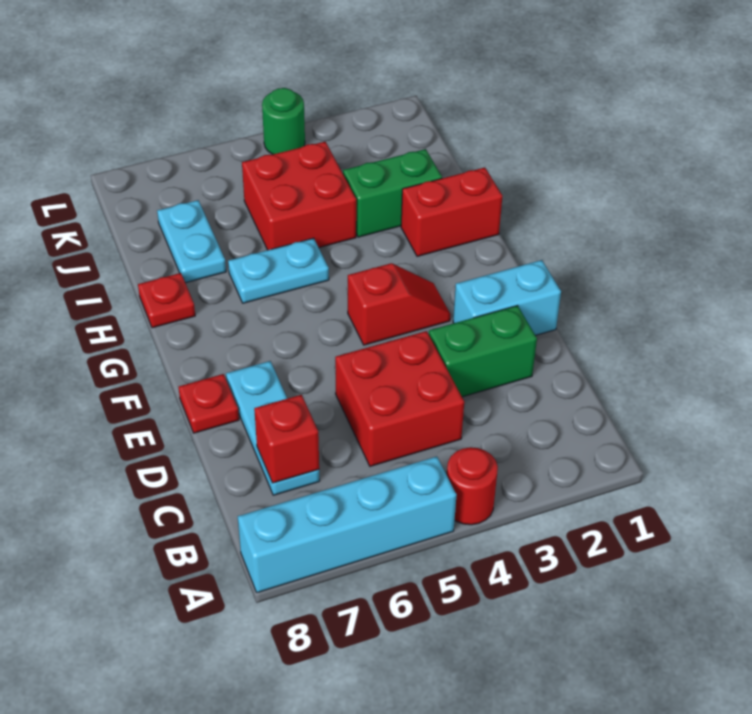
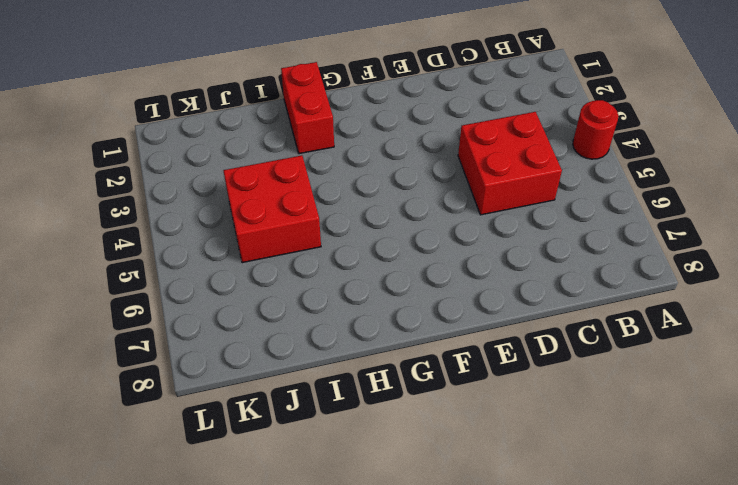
none -> cyan 1x4 brick [238,456,457,593]
none -> cyan 1x3 plate [226,361,320,495]
none -> green 1x2 brick [429,306,537,397]

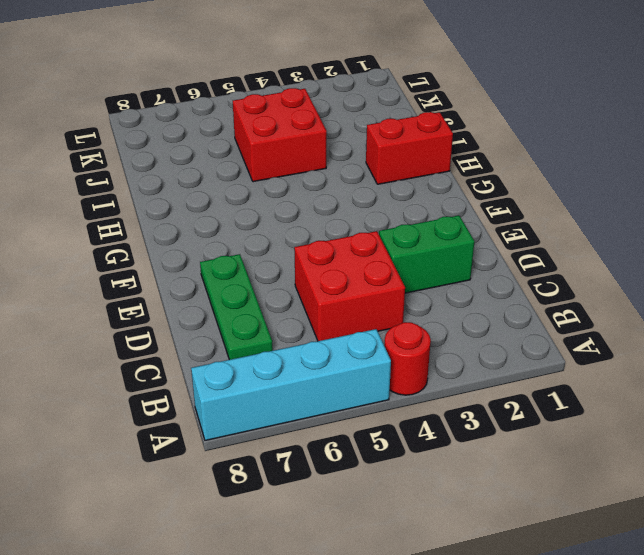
green 1x3 plate [200,254,273,360] -> cyan 1x3 plate [226,361,320,495]
none -> cyan 1x2 brick [453,260,561,335]
none -> red 1x1 plate [179,374,239,433]
none -> red 1x2 slope [348,263,451,345]

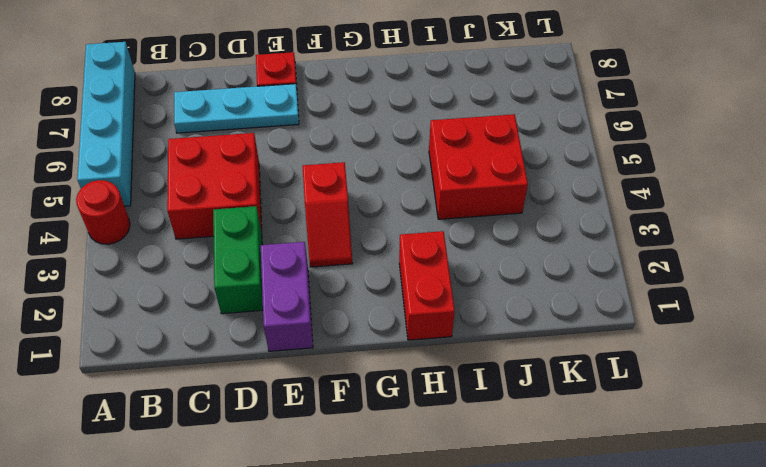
purple 1x2 brick [261,242,313,351] -> cyan 1x2 brick [453,260,561,335]
none -> cyan 1x2 plate [228,238,329,303]
none -> red 1x1 plate [138,273,195,328]
none -> green 1x2 brick [343,149,442,237]

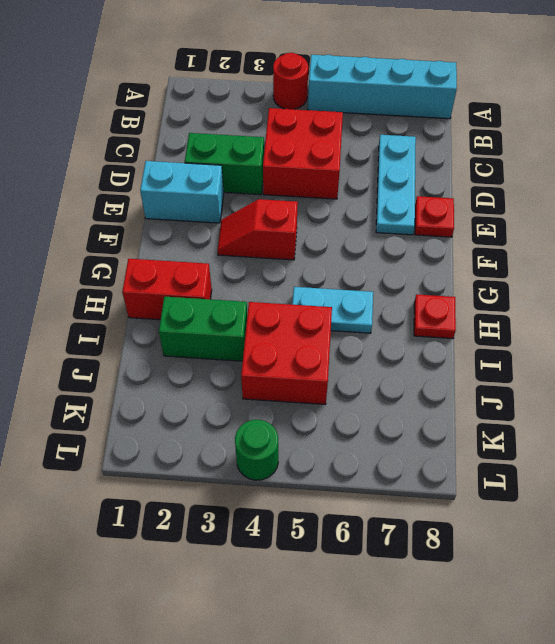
none -> cyan 1x2 plate [157,200,226,283]
none -> red 1x1 brick [254,395,319,483]

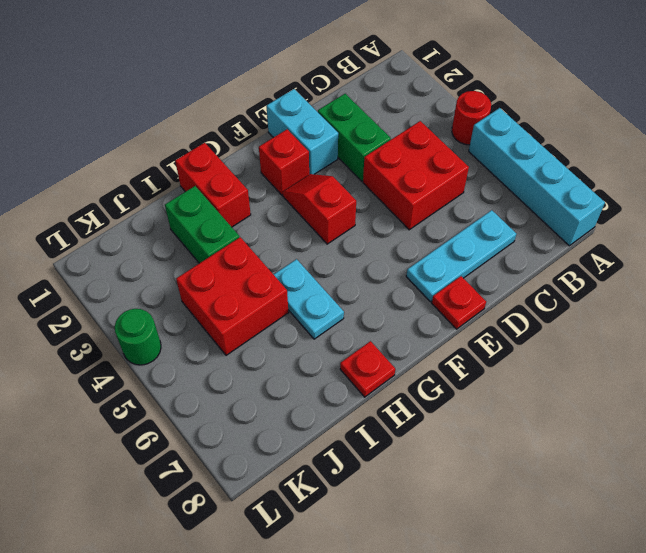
red 1x1 brick [259,129,309,195] -> red 1x1 brick moved to [254,395,319,483]
none -> cyan 1x2 plate [157,200,226,283]

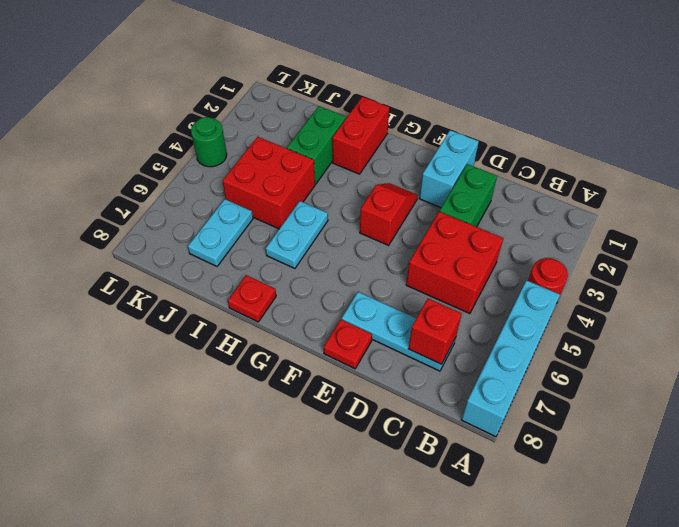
cyan 1x2 plate [188,199,253,266] -> cyan 1x2 plate turned to [157,200,226,283]

